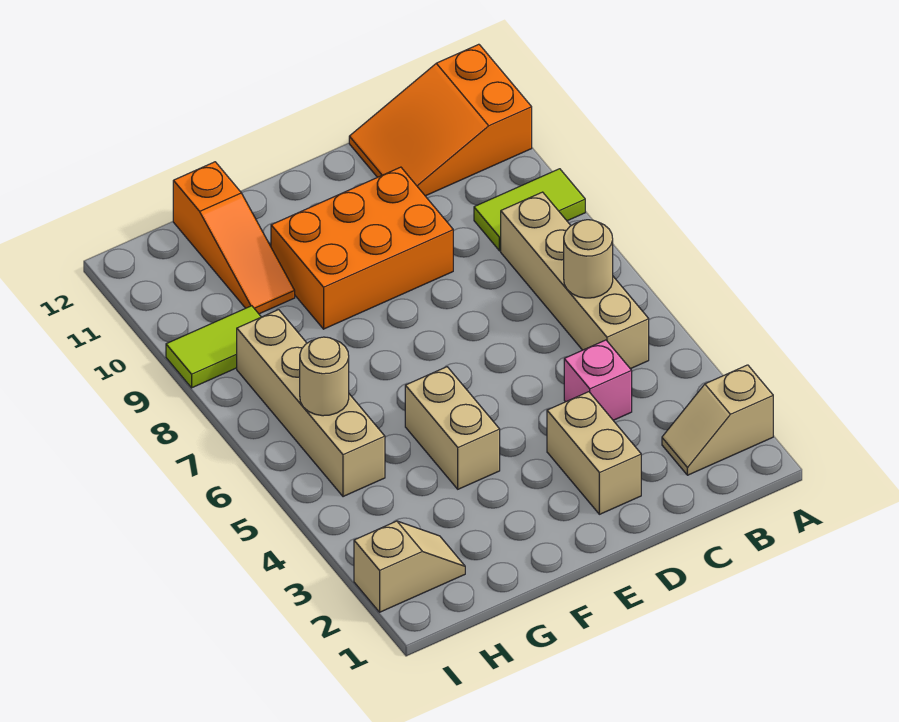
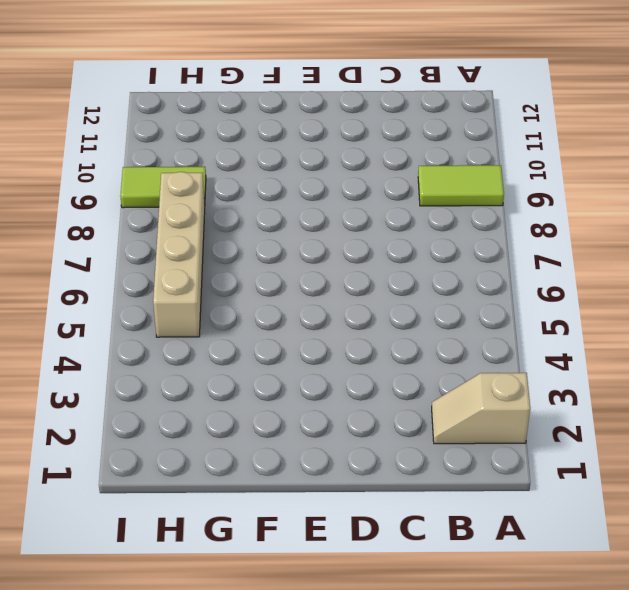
none -> orange 2x3 slope [349,44,532,196]
none -> tan 1x4 brick [501,192,649,369]
none -> pink 1x1 brick [564,340,632,420]

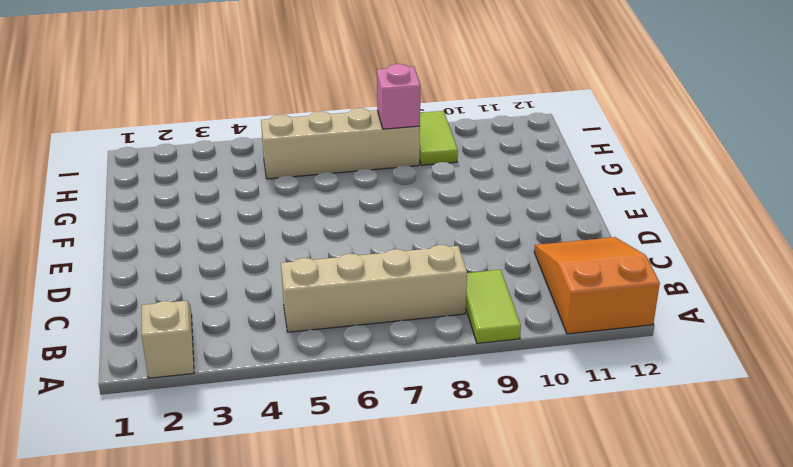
pink 1x1 brick [377,64,420,129] -> pink 1x1 brick moved to [564,340,632,420]
none -> tan 1x2 brick [547,392,641,514]
none -> orange 2x3 brick [271,167,453,329]
none -> tan 1x2 brick [405,367,500,489]

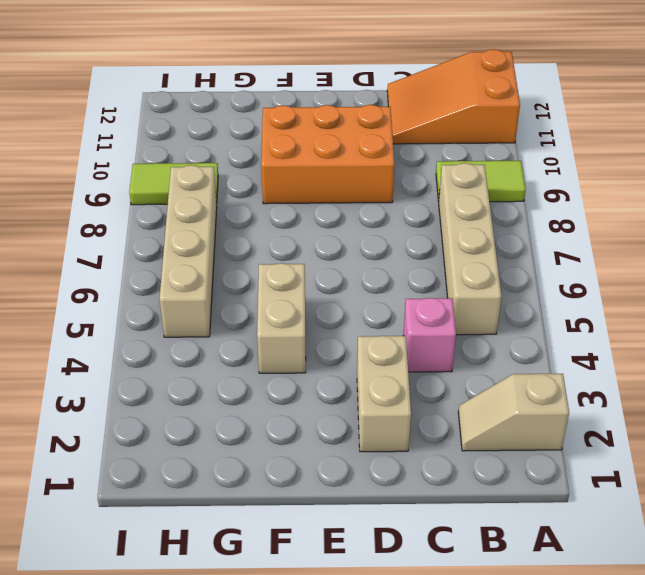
none -> orange 1x3 slope [173,162,295,314]
none -> tan 1x2 slope [354,521,465,612]
none -> tan 1x1 round brick [564,220,613,298]

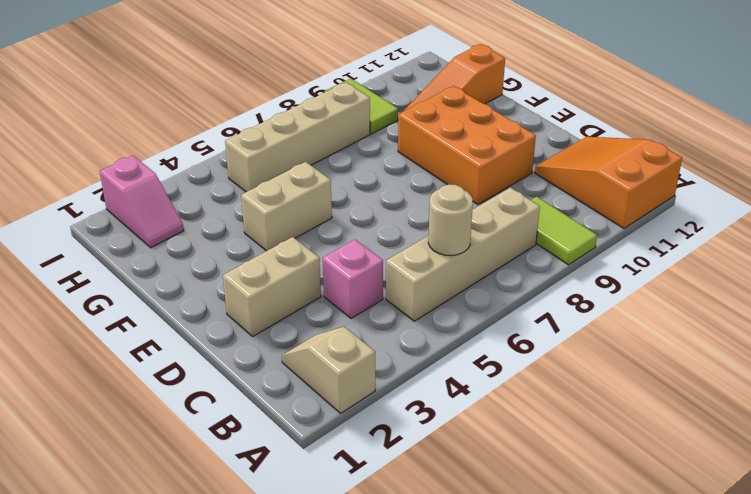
pink 1x2 slope [100,155,184,248] -> tan 1x2 slope [354,521,465,612]
none -> tan 1x1 round brick [300,337,349,416]

